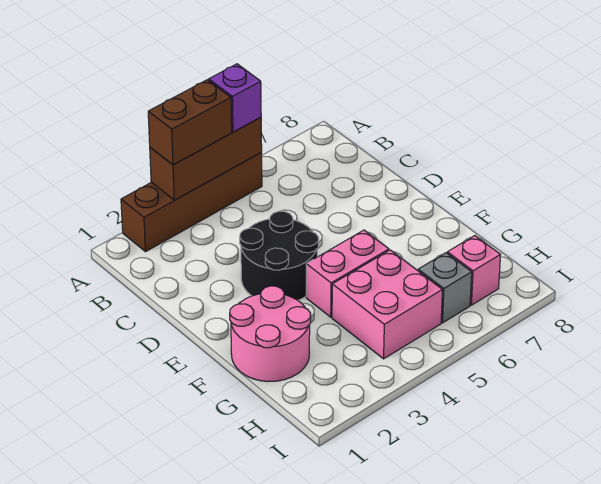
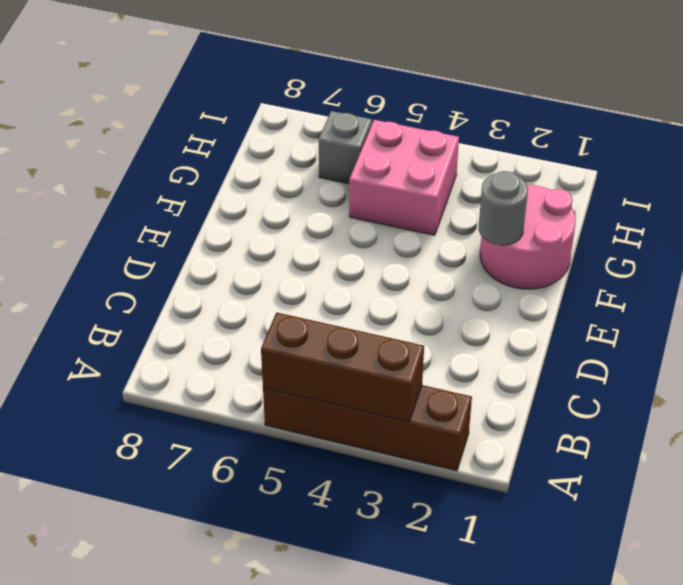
grey 1x1 round brick [479,171,528,245] -> none
none -> black 2x2 round brick [240,211,319,300]
none -> pink 1x2 brick [306,230,389,317]

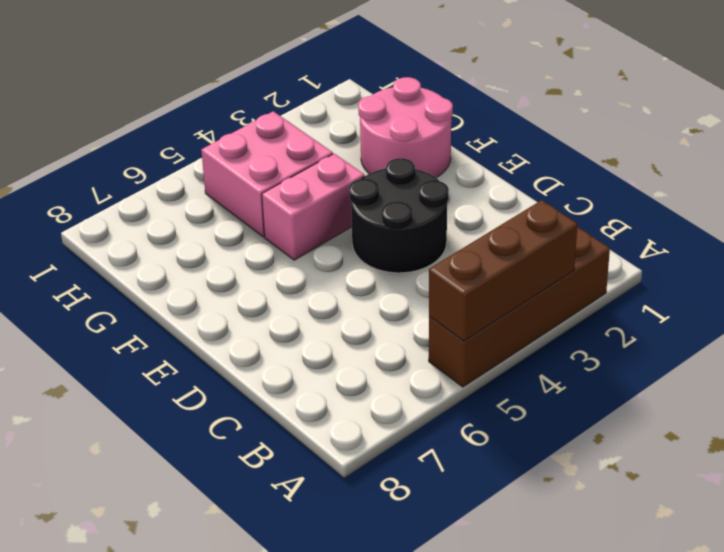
none -> grey 1x1 brick [418,253,472,323]
none -> pink 1x1 brick [447,236,501,305]

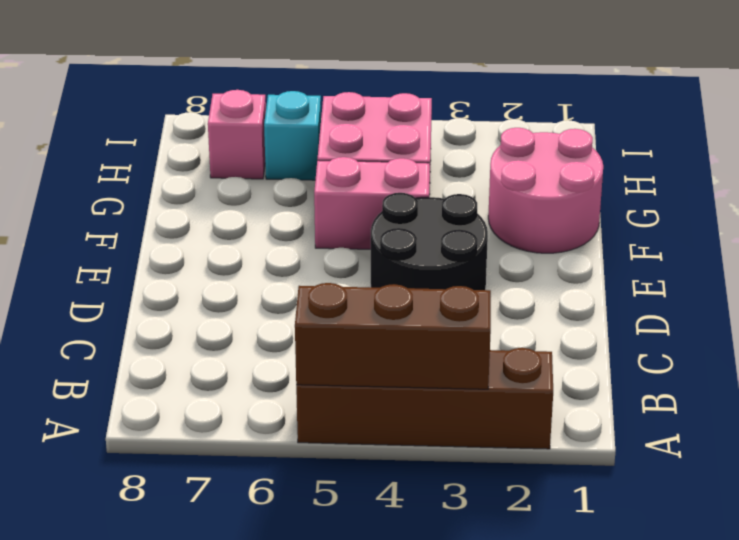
cyan 1x1 brick [264,91,321,180] -> grey 1x1 brick [418,253,472,323]
none -> brown 1x2 brick [148,80,232,165]
none -> purple 1x1 brick [209,64,261,132]

